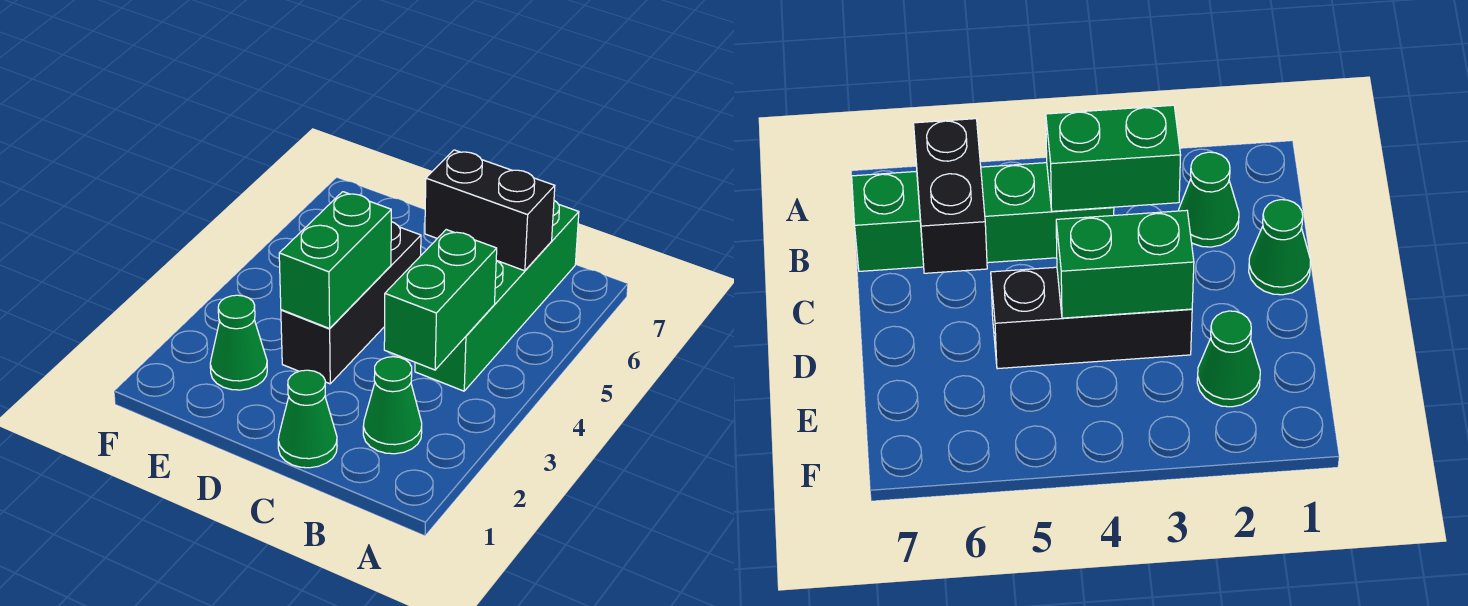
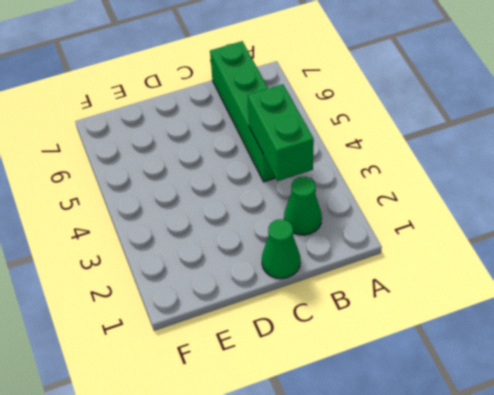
none -> black 1x3 brick [281,222,421,384]
none -> green 1x1 cone [210,295,267,390]

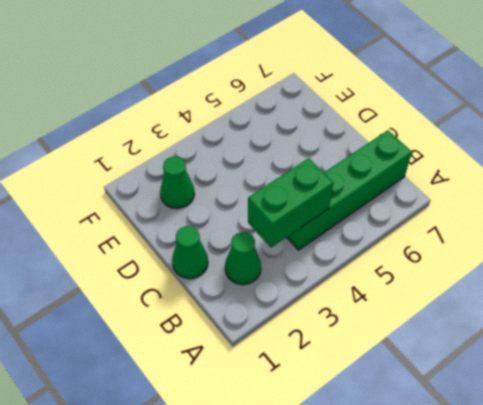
none -> black 1x3 brick [281,222,421,384]
none -> black 1x2 brick [425,150,555,271]

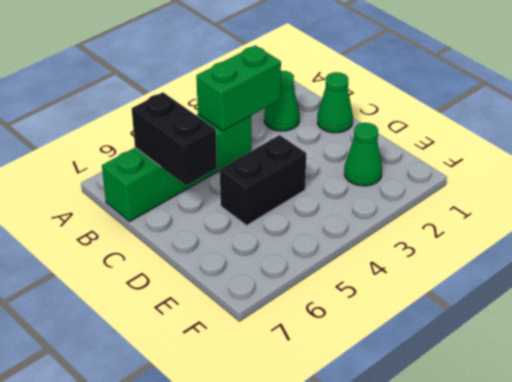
black 1x2 brick [220,135,306,225] -> black 1x3 brick [281,222,421,384]
none -> green 1x2 brick [279,192,391,328]

